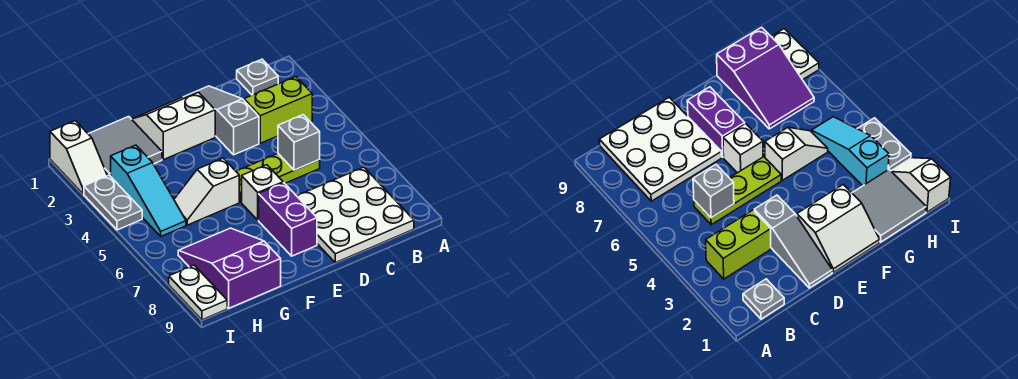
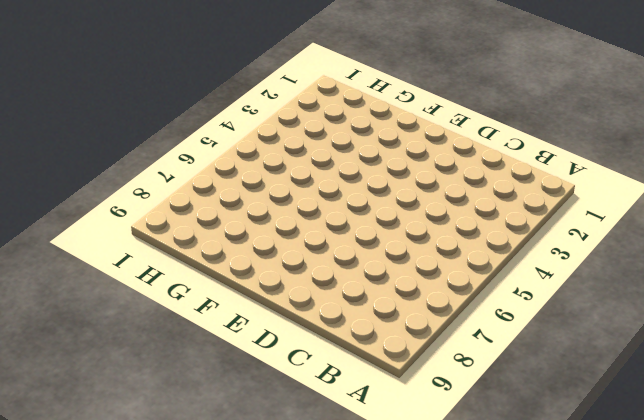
none -> grey 1x1 plate [237,59,278,95]
none -> lime 1x2 brick [244,77,312,143]
none -> white 3x3 plate [297,167,414,263]

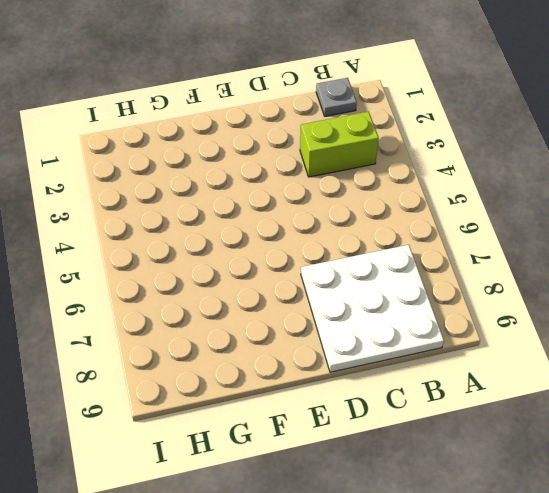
none -> lime 1x3 plate [236,153,320,202]
none -> grey 1x3 slope [187,86,259,155]
none -> white 2x2 slope [132,92,215,160]

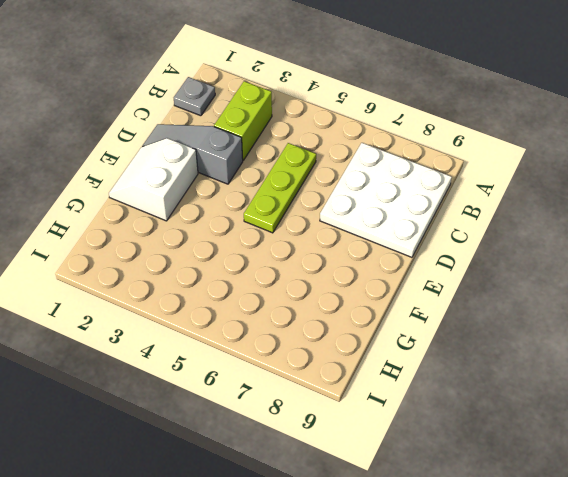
none -> white 1x1 brick [242,165,283,220]
none -> purple 1x2 brick [259,183,317,256]
none -> white 1x2 slope [174,158,239,225]

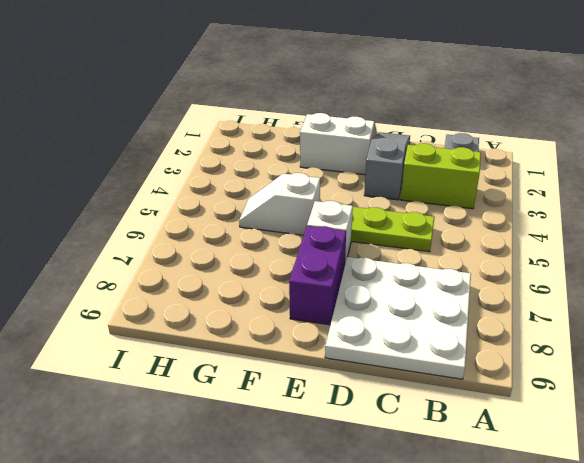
none -> grey 2x2 tile [89,116,162,176]
none -> purple 2x3 slope [178,228,281,308]
none -> cyan 1x3 slope [111,145,186,236]

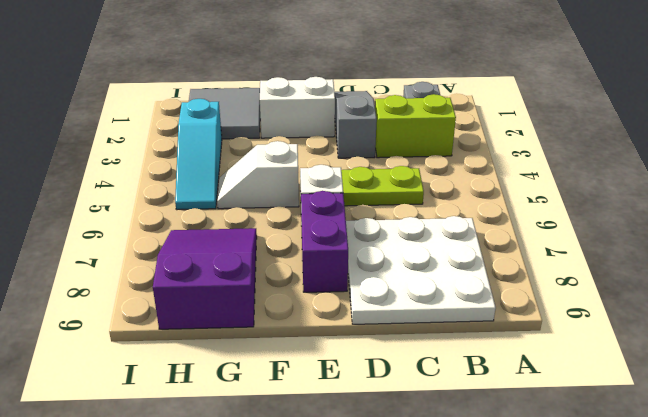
none -> white 1x2 slope [50,121,107,194]
none -> grey 1x2 plate [84,175,142,230]
none -> white 1x2 plate [169,265,227,320]

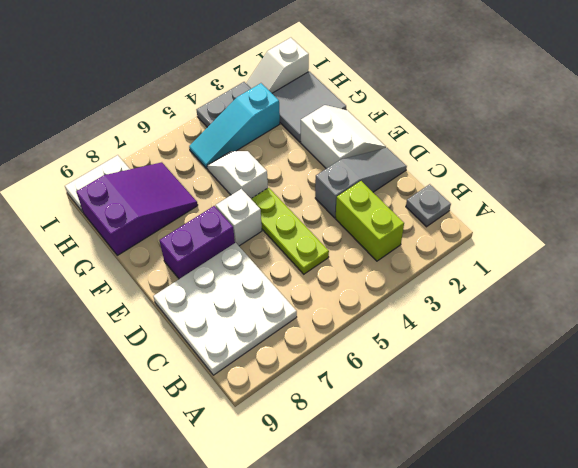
none -> grey 1x1 brick [278,115,320,170]

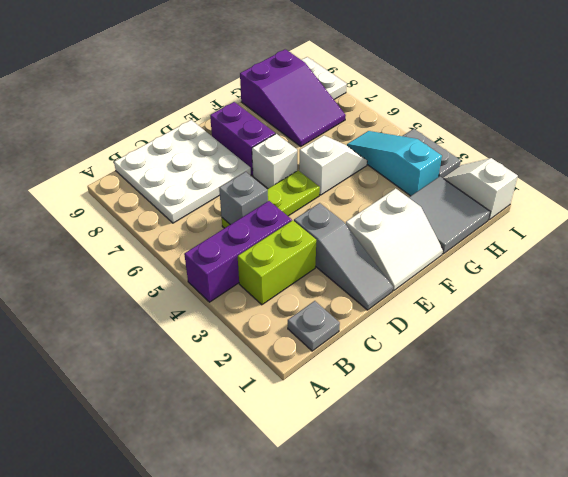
purple 1x3 brick [184,201,292,302] -> none

